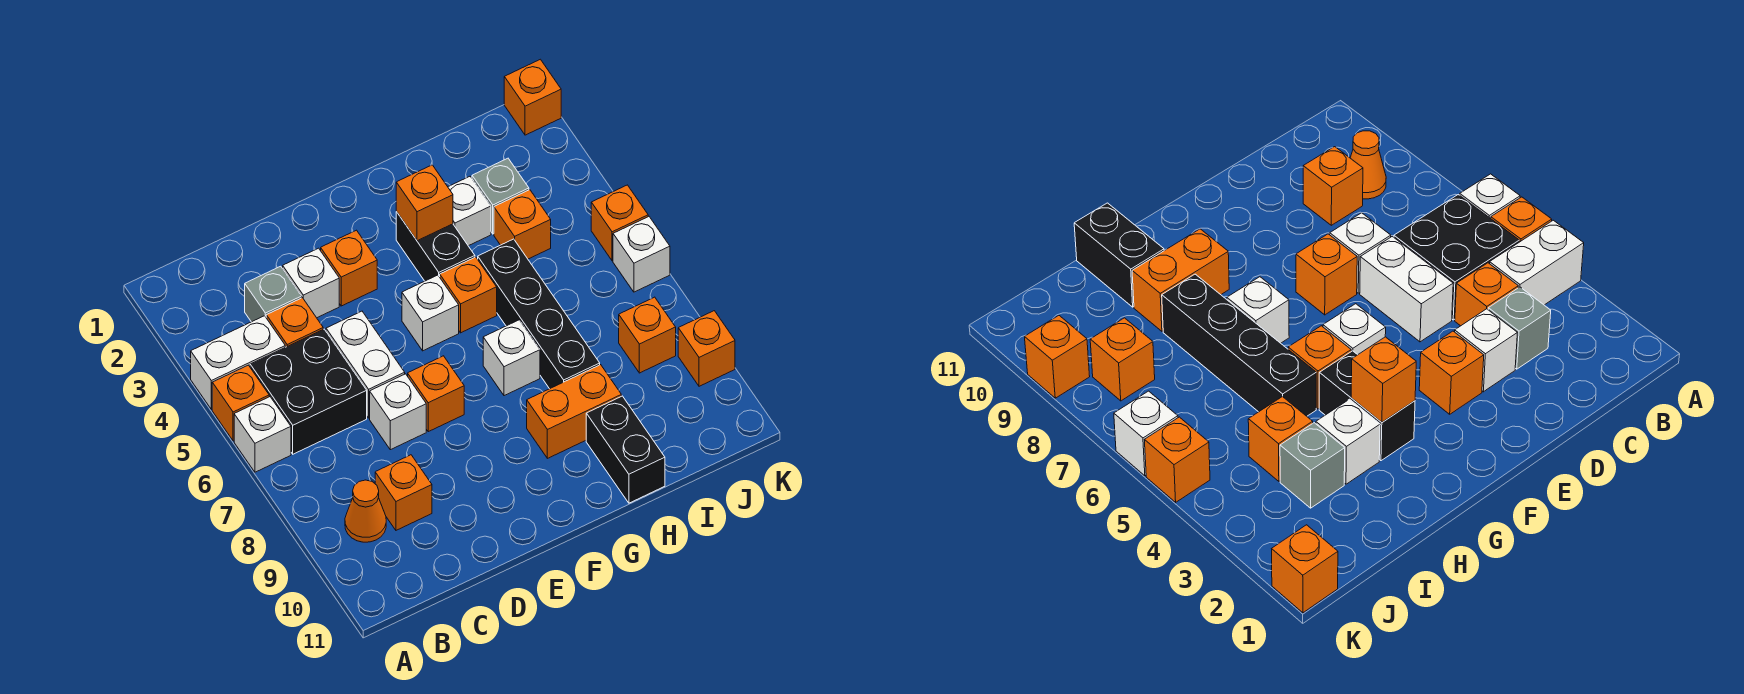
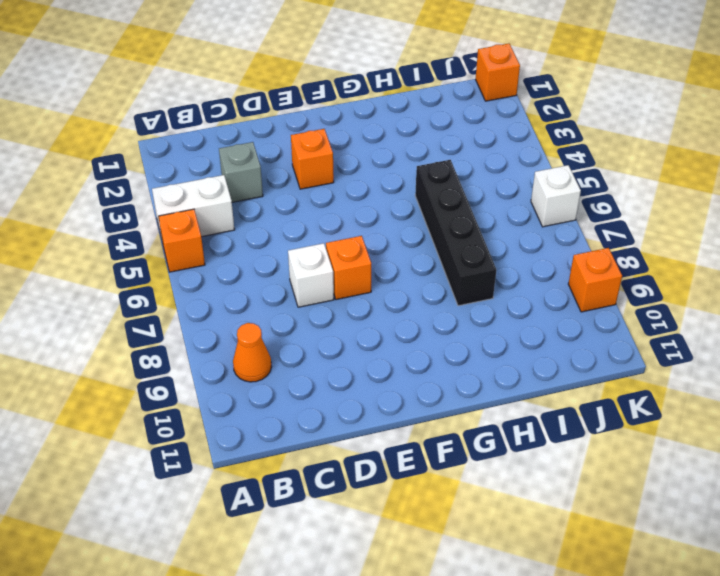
none -> white 1x1 brick [234,397,291,472]
none -> black 2x2 brick [250,329,367,454]
none -> orange 1x1 brick [266,298,323,347]

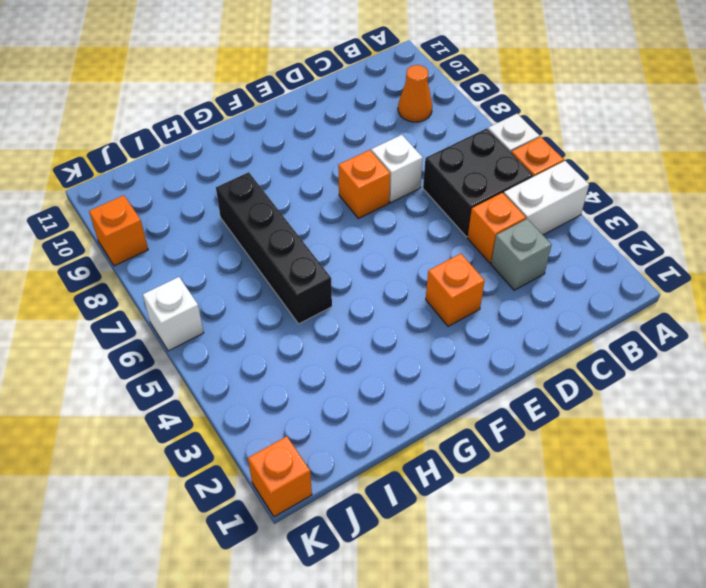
none -> orange 1x1 brick [375,455,432,530]
none -> white 1x1 brick [283,248,339,318]
none -> white 1x2 brick [326,311,405,418]

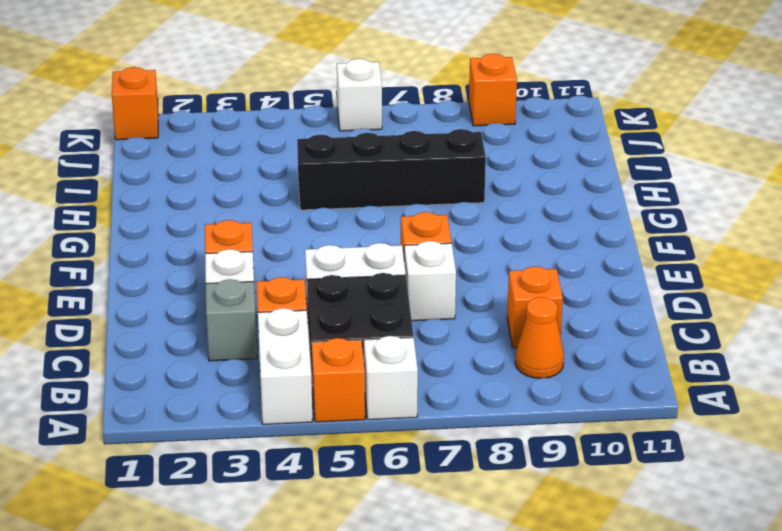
none -> white 1x1 brick [402,275,459,351]
none -> black 1x2 brick [396,212,475,281]
none -> orange 1x1 brick [440,257,497,333]

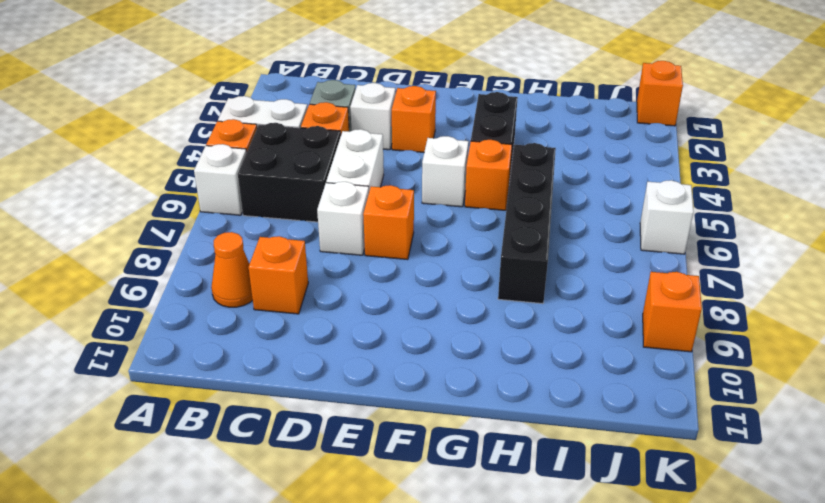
none -> white 1x1 brick [483,320,540,396]
none -> orange 1x2 brick [527,365,621,458]
none -> white 1x1 brick [448,177,491,246]

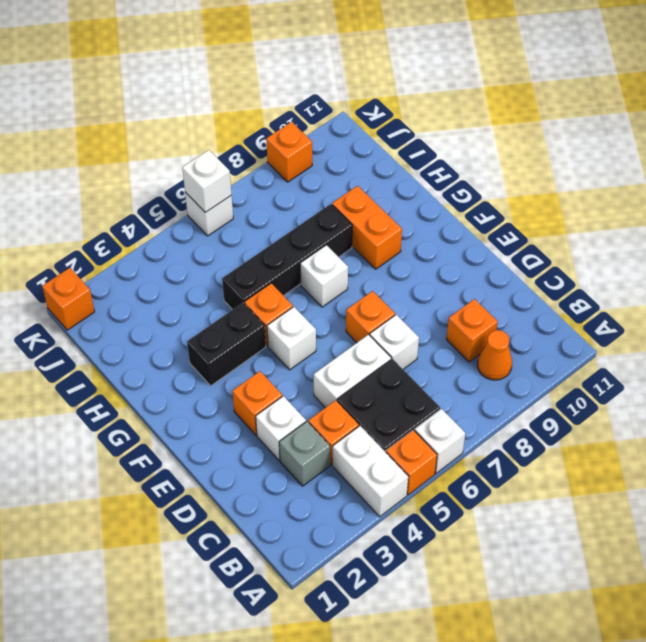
white 1x1 brick [182,150,232,212] -> white 1x1 brick moved to [448,177,491,246]
none -> black 1x2 brick [586,396,665,503]
none -> grey 1x1 brick [472,158,529,234]
none -> orange 1x1 brick [494,190,551,259]

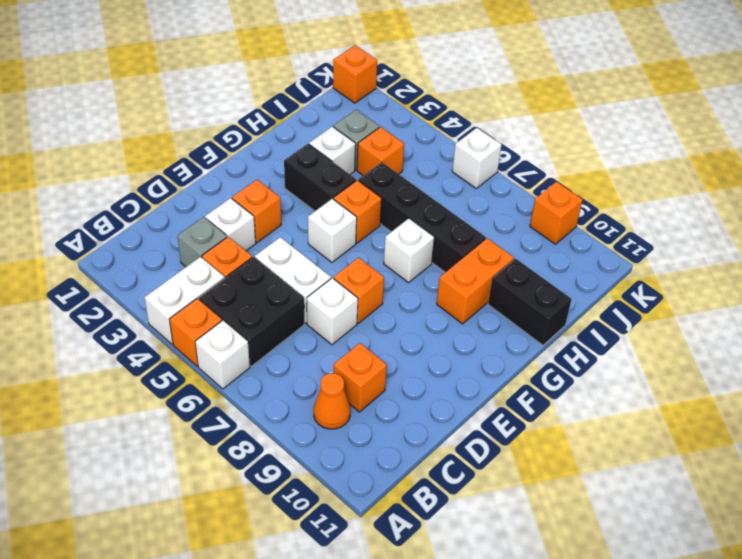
none -> orange 1x1 brick [619,297,676,373]
none -> orange 1x1 brick [591,185,648,261]
none -> orange 1x1 brick [396,165,453,241]

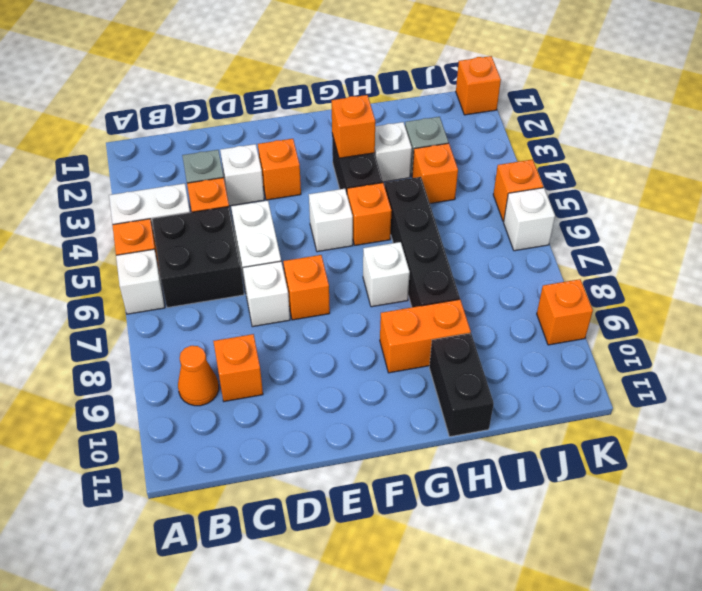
none -> orange 1x1 brick [619,297,676,373]

